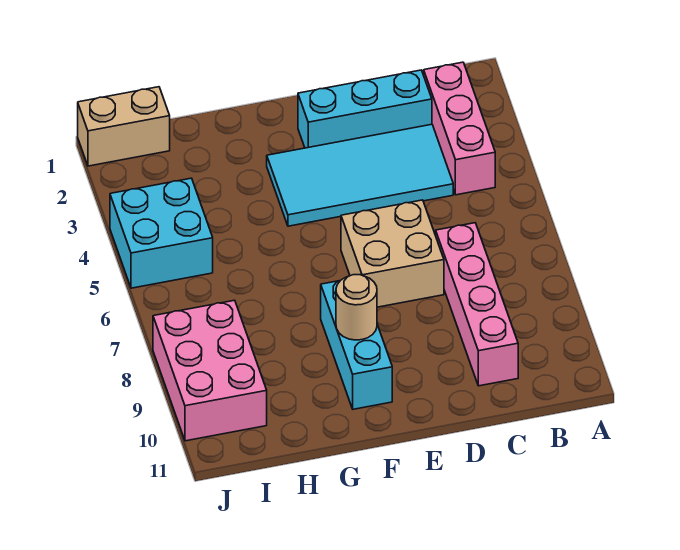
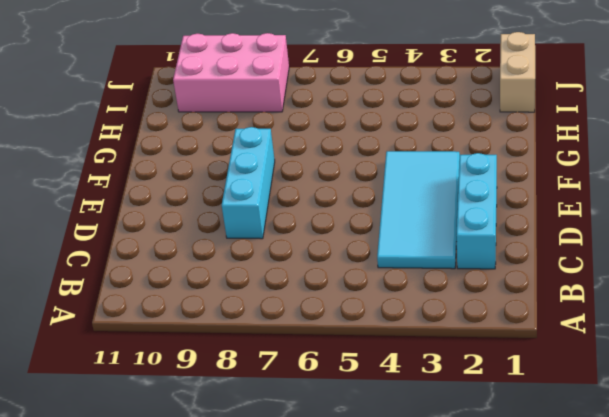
cyan 1x3 brick [222,127,275,239] -> cyan 1x3 brick turned to [321,281,392,409]
none -> pink 1x3 brick [424,62,495,195]
none -> pink 1x4 brick [436,223,518,386]

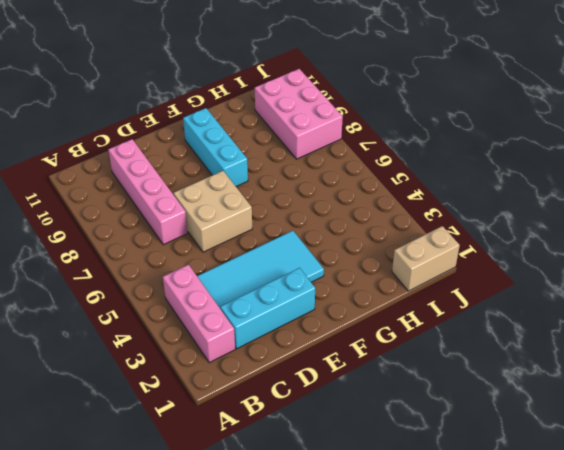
none -> cyan 2x2 brick [110,178,213,288]
none -> tan 1x1 round brick [336,275,377,340]

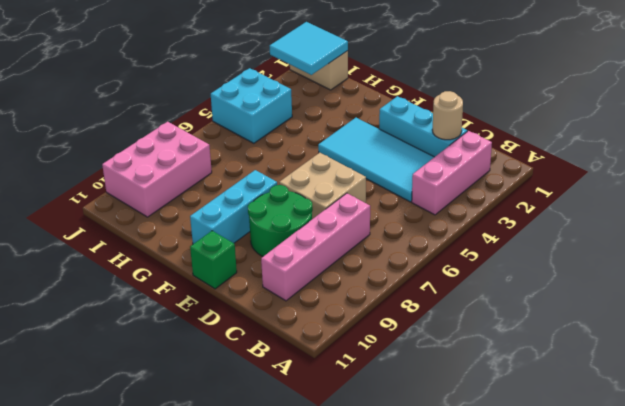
tan 1x1 round brick [432,91,463,140] -> tan 1x1 round brick moved to [336,275,377,340]
green 2x2 round brick [248,185,313,256] -> none
green 1x1 brick [190,231,237,289] -> none
cyan 2x2 tile [270,22,348,75] -> none

